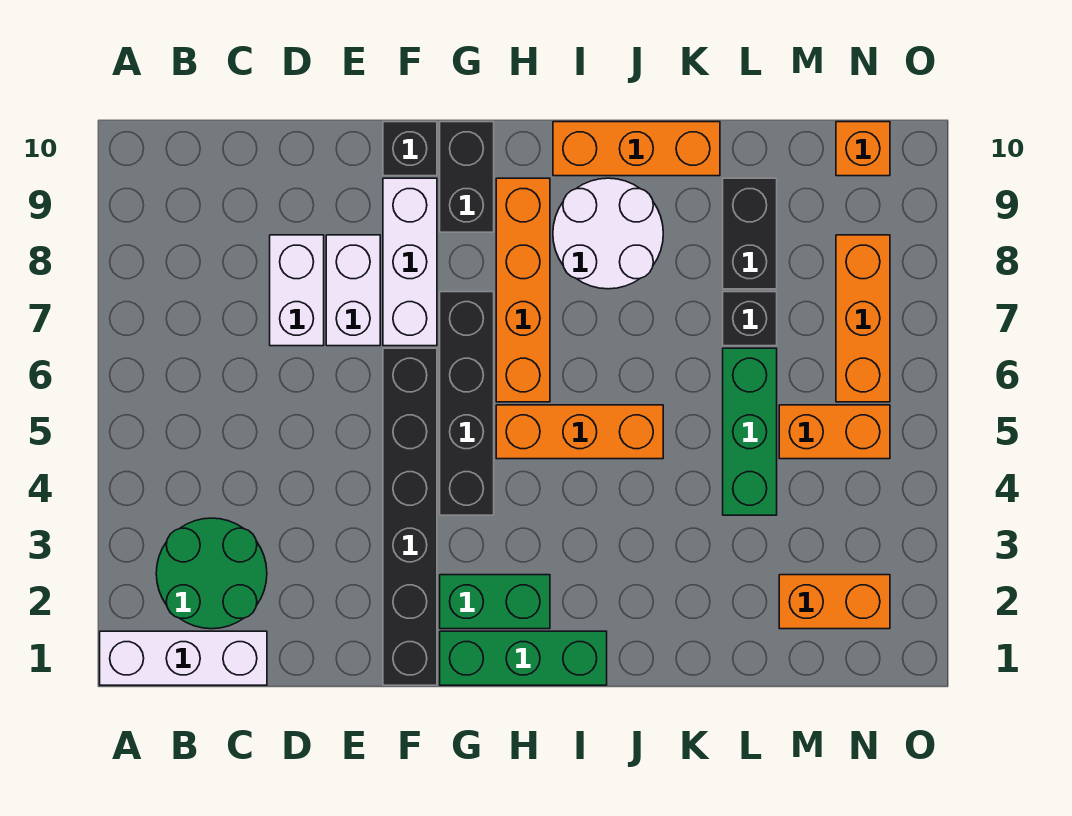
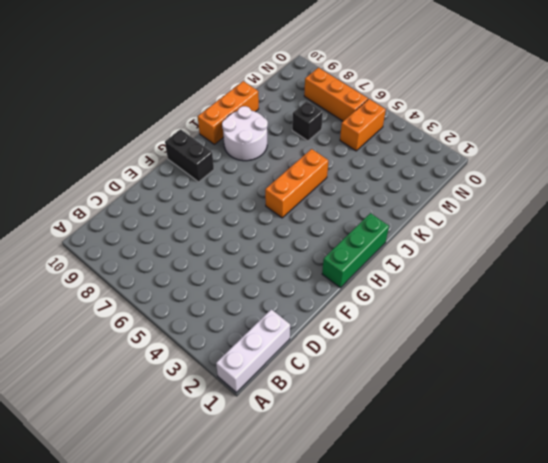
none -> green 2x2 round brick [156,518,267,629]
none -> white 1x2 brick [270,235,324,346]
none -> white 1x2 brick [326,235,380,346]

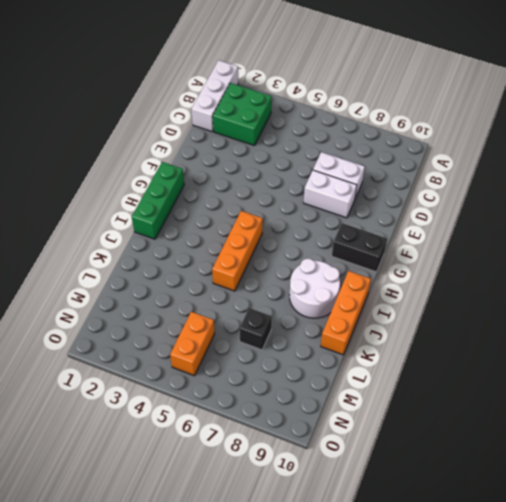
green 2x2 brick [213,83,272,146] -> green 2x2 round brick [156,518,267,629]
none -> black 1x6 brick [383,348,437,685]
none -> white 1x3 brick [383,178,437,346]
none -> black 1x1 brick [383,122,437,176]

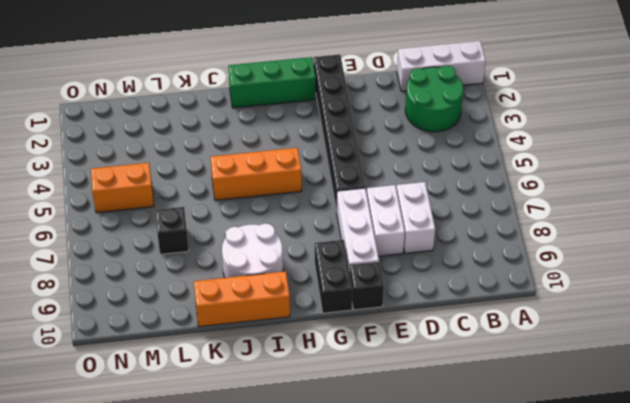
none -> green 1x2 brick [440,575,550,629]
none -> black 1x4 brick [440,292,494,515]
none -> orange 1x4 brick [496,178,550,402]

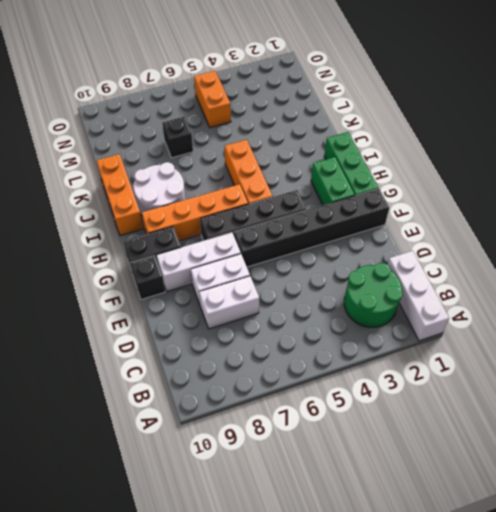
none -> green 1x3 brick [723,348,777,515]
none -> black 1x2 brick [723,178,777,289]
none -> orange 1x2 brick [779,575,890,629]

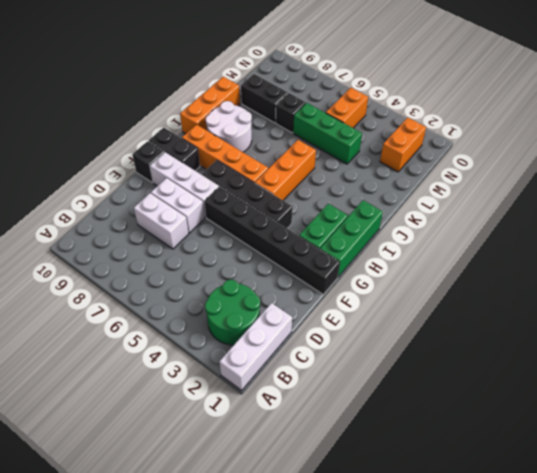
none -> orange 1x3 brick [836,235,890,402]
none -> orange 1x1 brick [836,122,890,176]

